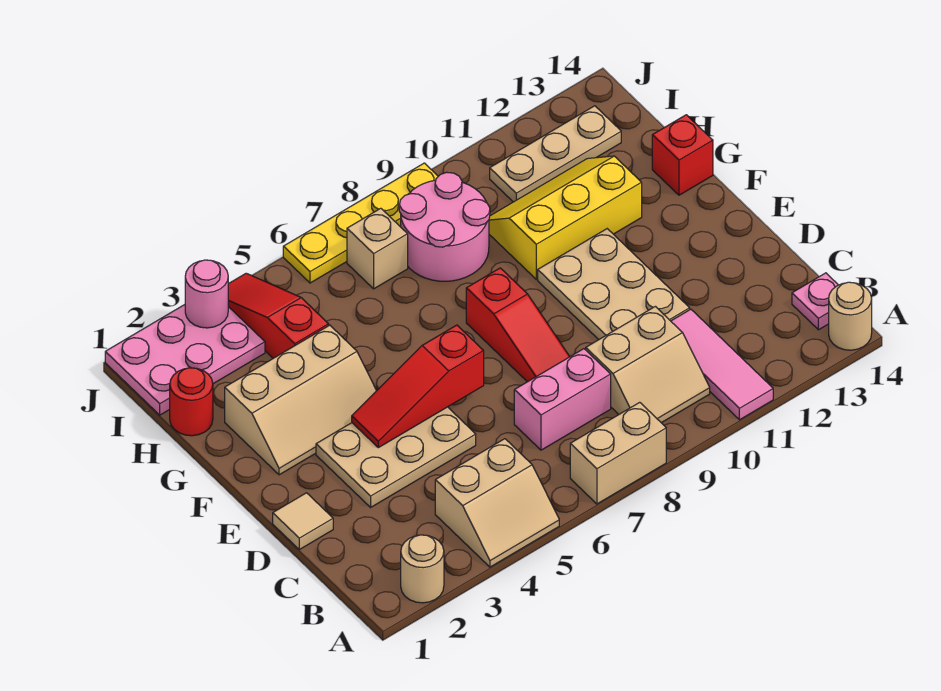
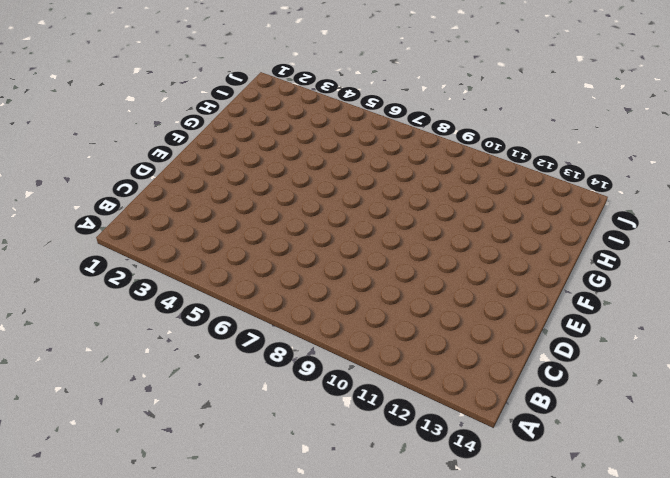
none -> tan 1x1 round brick [401,535,444,603]
none -> tan 2x2 slope [435,439,559,567]
none -> tan 1x2 brick [570,402,666,504]

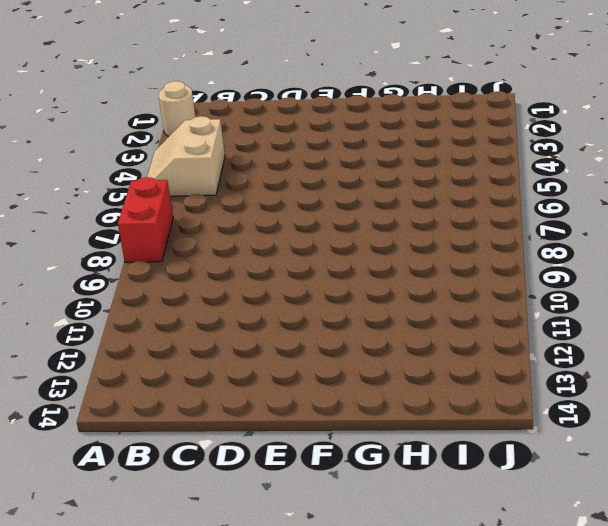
red 1x2 brick [118,177,173,262] -> tan 1x2 brick [570,402,666,504]
none -> pink 1x3 tile [671,309,773,420]
none -> tan 1x1 round brick [829,282,872,350]
none -> tan 2x2 slope [586,306,710,423]

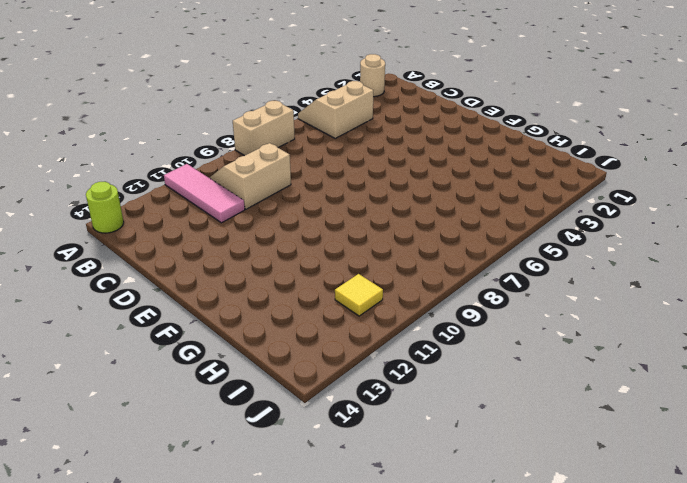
lime 1x1 round brick [86,182,124,233] -> tan 1x1 round brick [829,282,872,350]
yellow 1x1 tile [335,274,383,316] -> tan 1x3 plate [490,106,621,202]
none -> pink 1x1 plate [792,273,838,330]
none -> pink 1x2 brick [514,349,611,450]
none -> tan 1x1 tile [273,493,333,549]

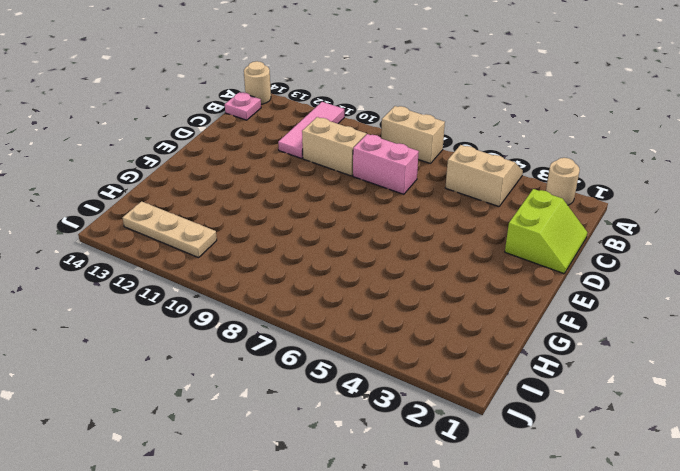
lime 2x2 slope [505,189,587,274] -> tan 1x1 tile [273,493,333,549]
none -> tan 2x3 plate [316,407,476,507]
none -> red 1x3 slope [466,268,570,382]
none -> tan 2x3 plate [538,229,690,340]

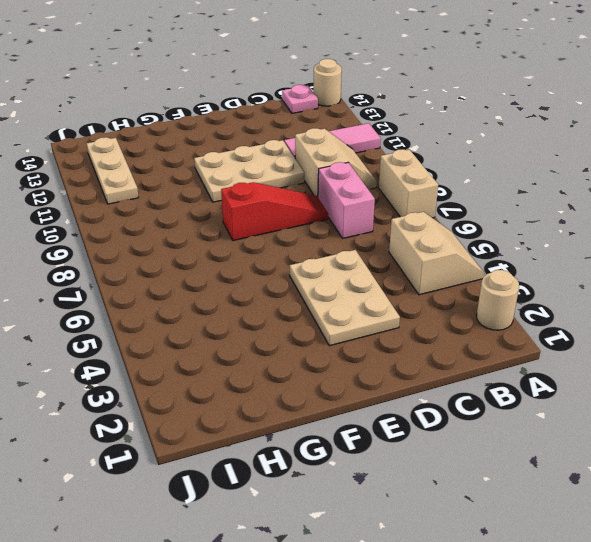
none -> tan 1x1 tile [273,493,333,549]
none -> tan 2x3 slope [225,325,376,475]
none -> yellow 2x3 slope [489,156,642,279]

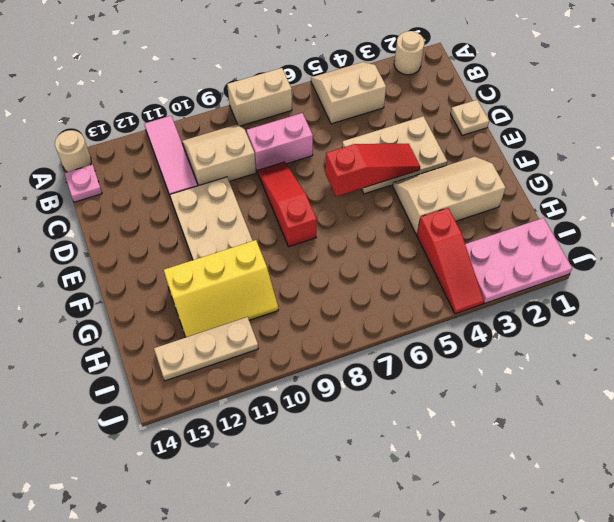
tan 1x1 plate [451,100,489,136] -> tan 1x1 tile [273,493,333,549]
none -> red 1x1 brick [652,115,713,195]
none -> red 1x1 round brick [170,368,213,436]
none -> pink 2x2 round brick [399,172,490,281]

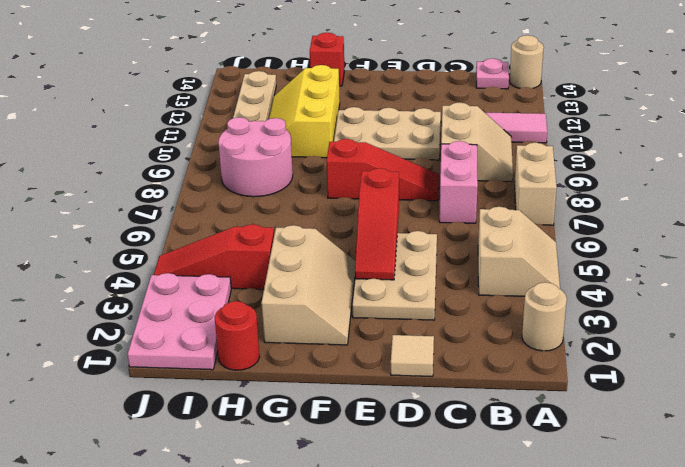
none -> tan 1x1 brick [347,208,408,289]
none -> yellow 1x4 plate [283,163,438,283]
none -> pink 1x1 round brick [185,260,228,328]

